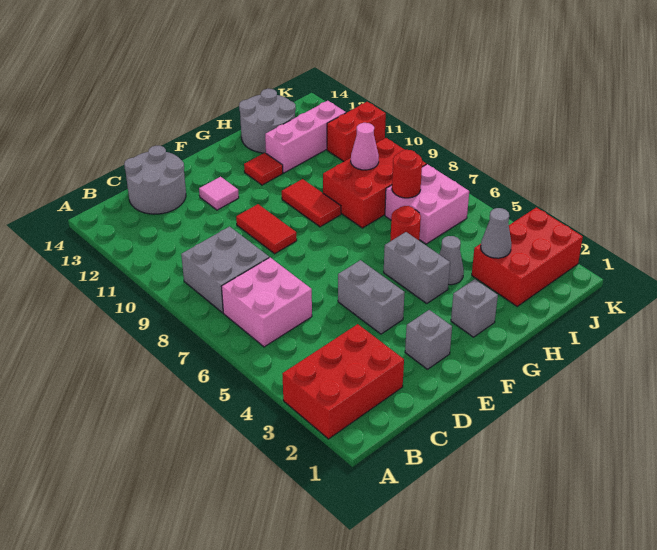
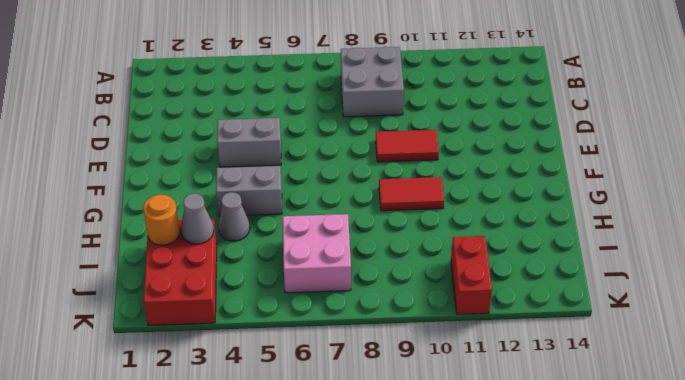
orange 1x1 round brick [143,195,180,245] -> none
none -> red 2x3 brick [282,324,404,439]
none -> pink 2x2 brick [221,258,312,347]
none -> grey 2x2 round brick [124,146,186,214]

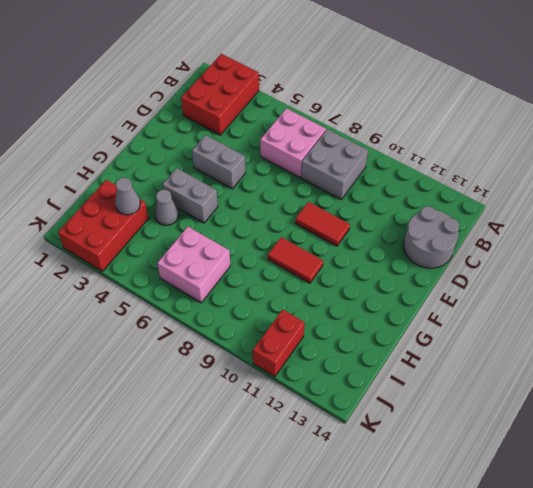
none -> grey 1x1 brick [405,310,452,369]
none -> pink 1x1 tile [199,177,239,210]
none -> grey 1x1 brick [451,279,498,337]

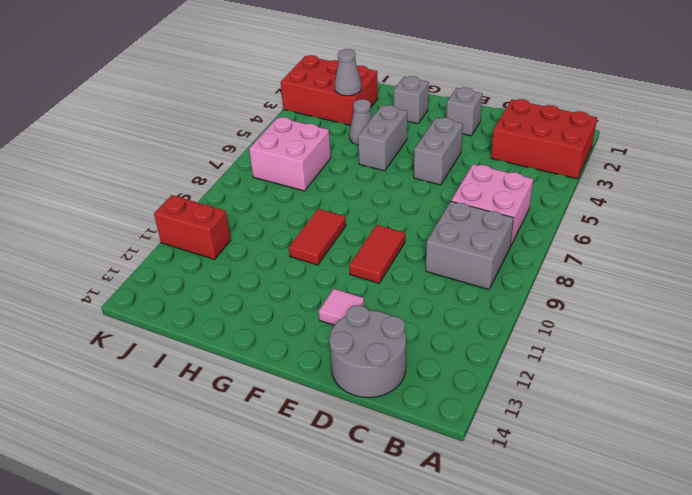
none -> red 1x1 tile [244,153,283,185]
none -> red 1x1 round brick [390,206,421,241]
none -> red 2x3 brick [323,138,426,228]

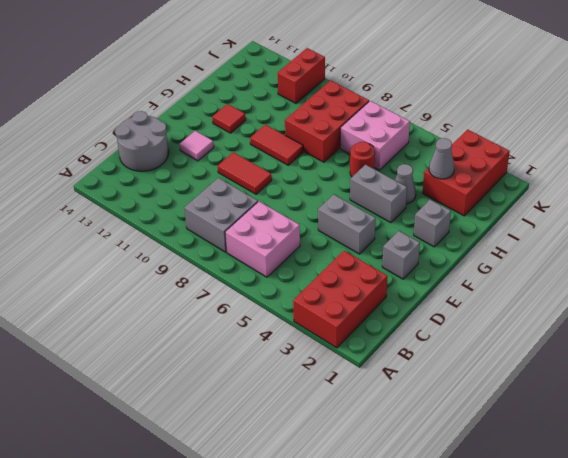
none -> pink 1x3 brick [265,101,346,173]
none -> grey 2x2 round brick [239,89,296,153]
none -> red 1x1 round brick [392,150,422,198]

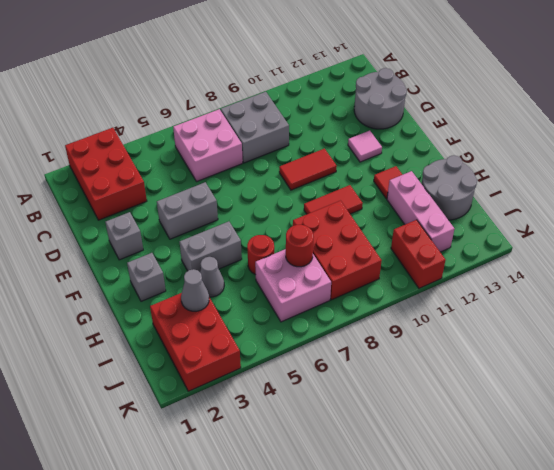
none -> pink 1x1 cone [351,123,379,170]

